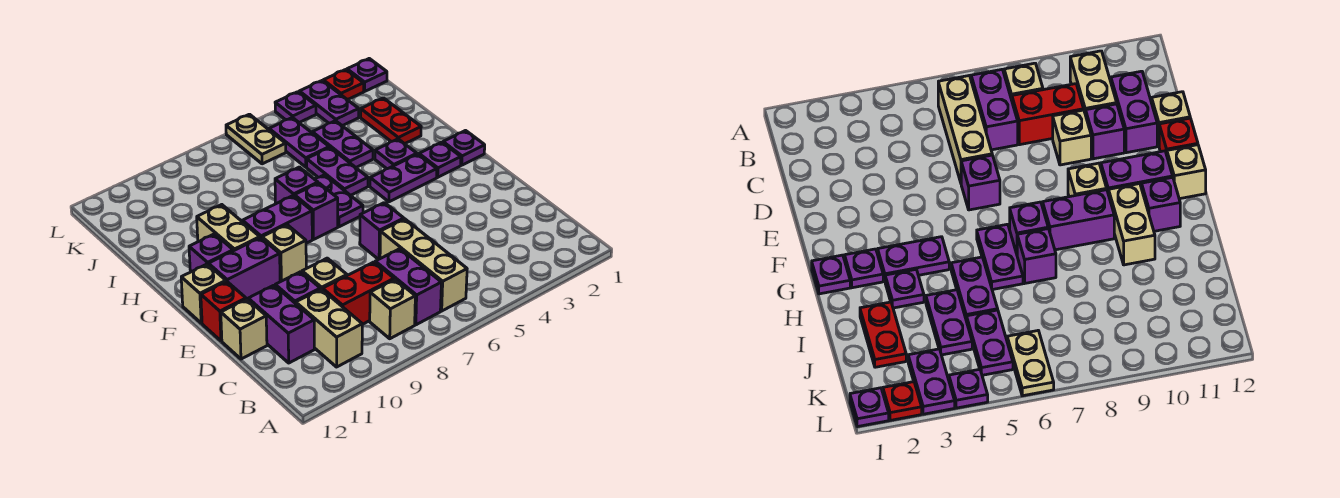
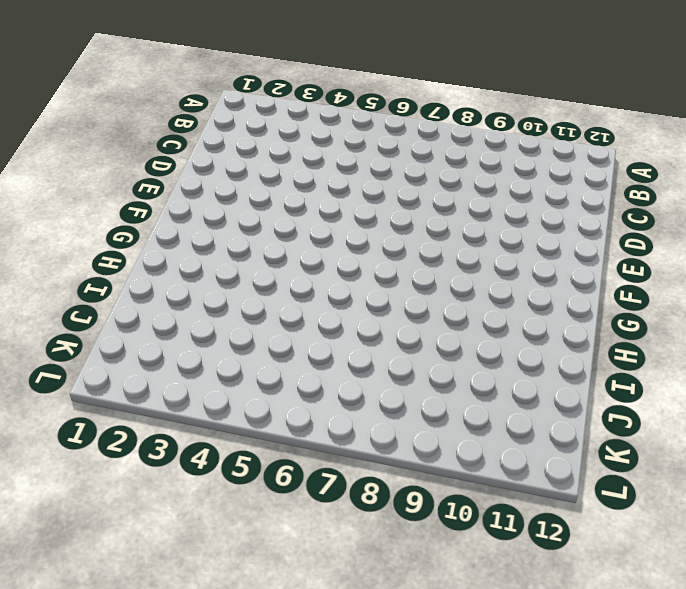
none -> tan 1x3 brick [380,219,467,311]
none -> purple 1x2 brick [375,249,441,325]
none -> tan 1x1 brick [370,279,415,339]
none -> tan 1x2 brick [296,289,362,367]

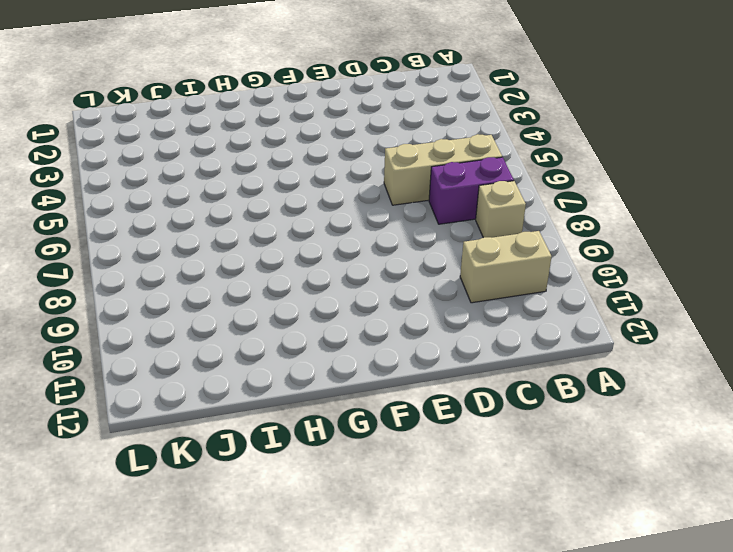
none -> red 1x2 brick [323,262,394,324]
none -> purple 1x2 brick [248,285,314,363]
none -> tan 1x1 brick [302,258,347,290]
none -> purple 1x1 brick [275,272,320,304]

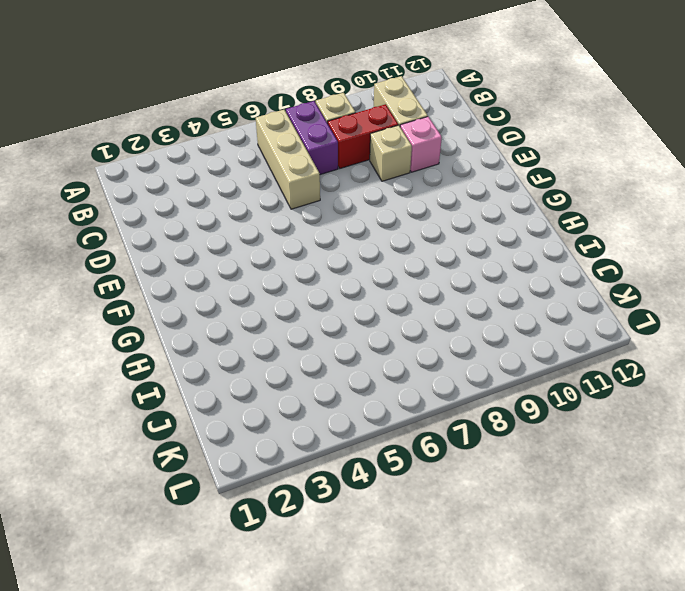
pink 1x1 brick [400,117,442,172] -> purple 1x1 brick [275,272,320,304]
none -> purple 1x2 brick [248,285,314,363]
none -> tan 1x1 brick [221,299,267,359]
none -> purple 1x1 brick [360,203,404,260]
none -> red 1x1 brick [201,281,246,341]

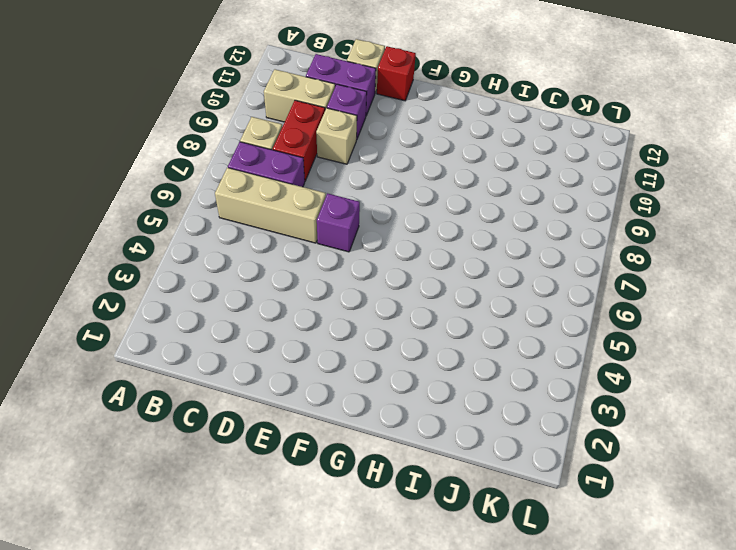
none -> tan 1x1 brick [262,225,306,282]
none -> purple 1x2 brick [209,238,280,299]
none -> tan 1x1 brick [181,264,226,323]
none -> purple 1x1 plate [443,131,485,165]

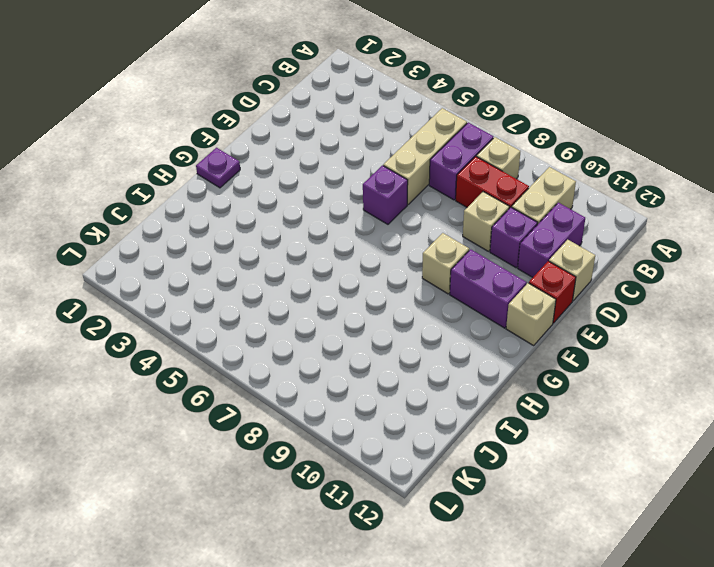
none -> purple 1x1 plate [419,142,461,177]
none -> purple 1x2 plate [370,154,437,202]
none -> purple 1x2 plate [315,175,363,227]
none -> purple 1x1 brick [295,183,338,240]

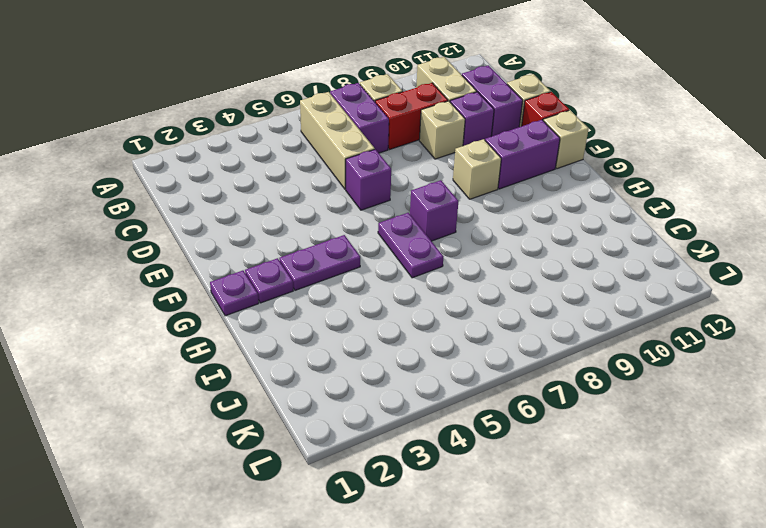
none -> purple 1x2 brick [242,195,312,243]
none -> tan 1x2 brick [197,205,260,251]
none -> purple 1x1 brick [189,234,233,272]
none -> purple 1x1 plate [375,139,417,169]

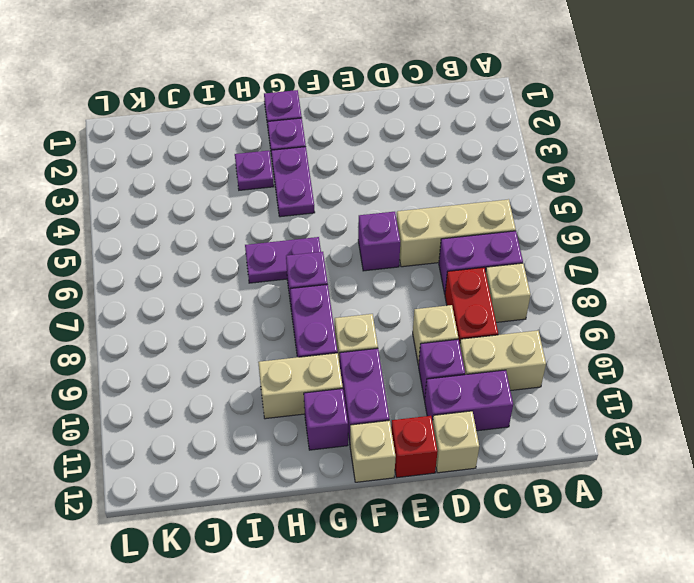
none -> purple 1x2 plate [307,147,368,195]
none -> purple 1x1 brick [275,167,318,204]
none -> red 1x2 plate [361,98,421,144]
none -> purple 1x2 plate [312,121,373,167]

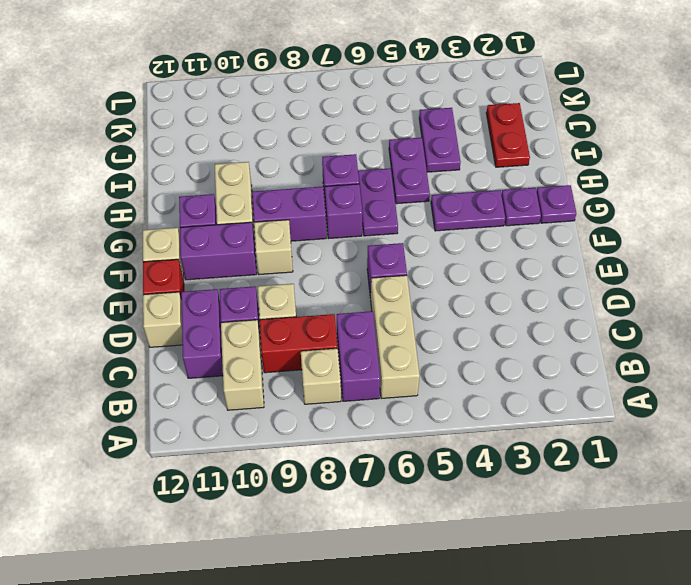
none -> purple 1x1 plate [375,139,417,169]
none -> purple 1x2 plate [269,117,329,167]
none -> purple 1x2 plate [299,81,359,126]
none -> tan 1x2 plate [226,114,286,164]

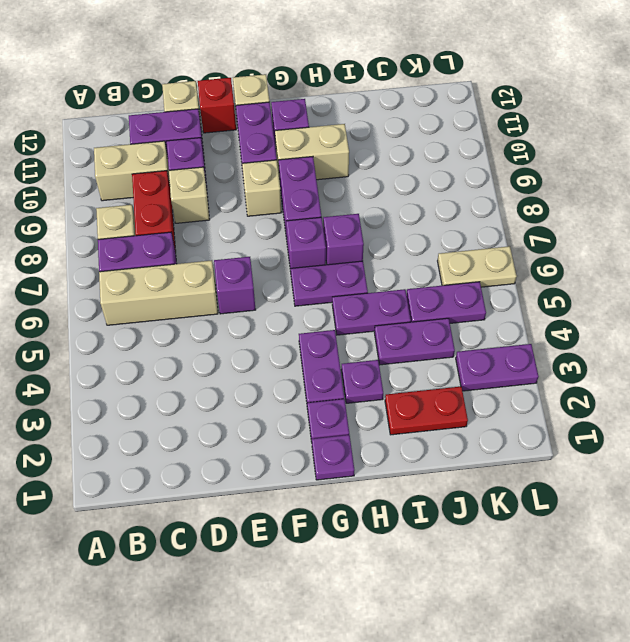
none -> purple 1x1 plate [347,59,387,91]
none -> red 1x1 plate [323,70,364,100]
none -> purple 1x1 plate [275,92,316,122]

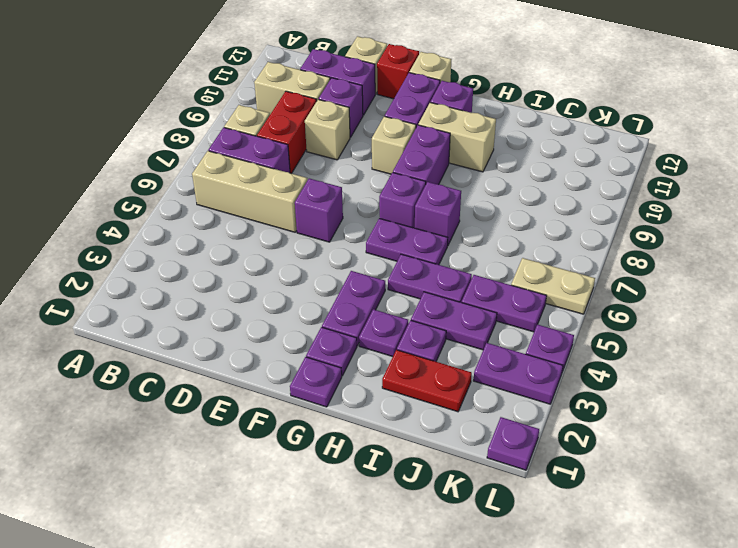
purple 1x1 plate [397,320,446,362] -> none
none -> red 1x1 plate [323,70,364,100]

